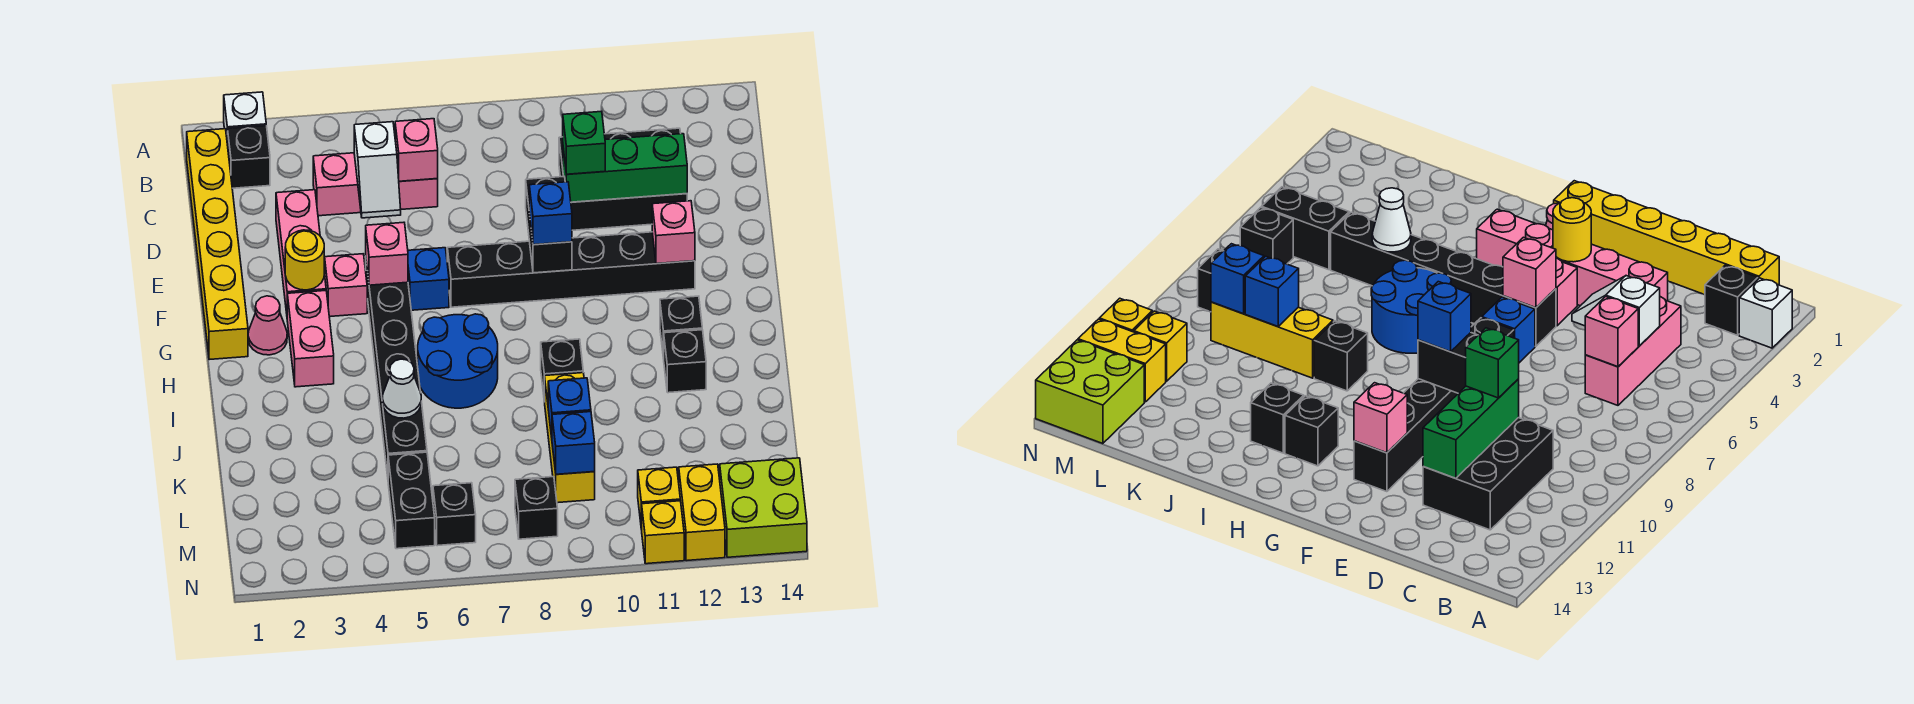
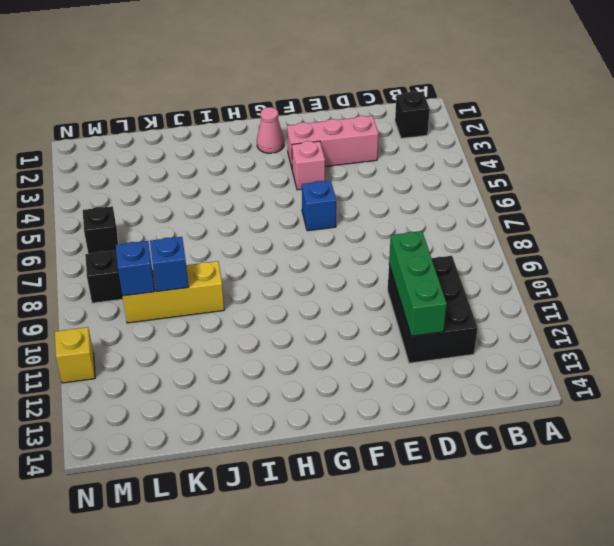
none -> white 1x1 brick [224,92,266,145]
none -> yellow 1x6 brick [187,129,248,360]
none -> pink 1x3 brick [313,153,438,216]
none -> black 1x6 brick [366,262,427,476]

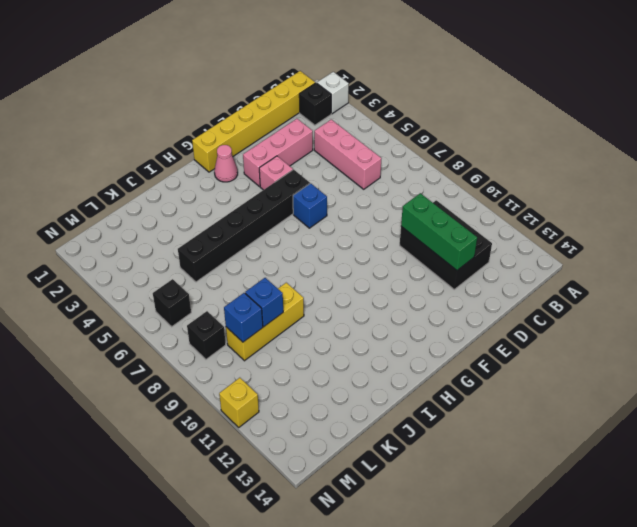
none -> black 1x6 brick [447,232,695,307]
none -> pink 1x2 brick [287,291,334,387]
none -> blue 2x2 round brick [418,314,498,408]
none -> black 1x1 brick [660,296,702,359]

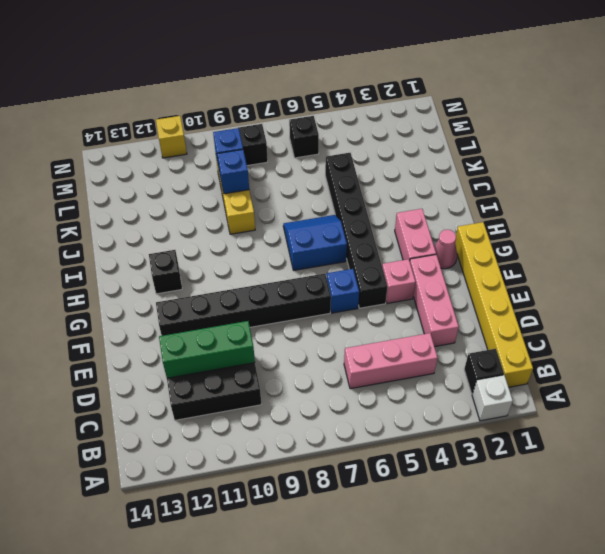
blue 2x2 slope [283,215,347,270] -> blue 2x2 round brick [418,314,498,408]
none -> black 1x1 brick [541,339,583,402]
none -> black 1x1 brick [664,330,706,393]
none -> black 1x2 brick [388,452,435,549]
none -> yellow 1x1 brick [638,467,680,530]

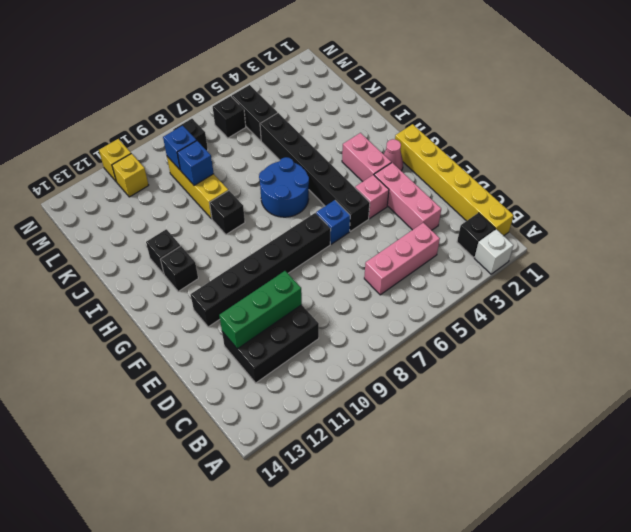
none -> yellow 1x2 brick [679,464,725,561]
none -> lime 2x2 brick [720,458,807,557]
none -> white 1x2 slope [354,122,401,218]
none -> pink 1x1 brick [395,119,438,181]

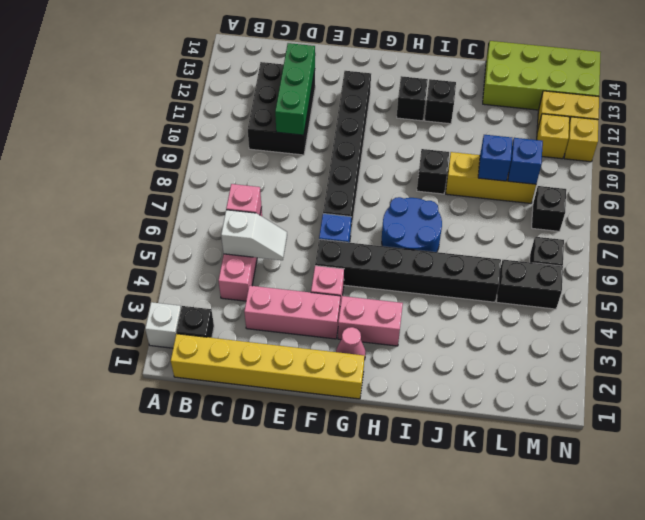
lime 2x4 brick [483,41,601,110] -> lime 2x2 brick [720,458,807,557]
none -> black 1x2 brick [526,176,572,273]
none -> yellow 1x1 round brick [285,230,324,290]
none -> pink 1x1 brick [366,222,408,285]
none -> pink 1x1 brick [652,201,695,264]

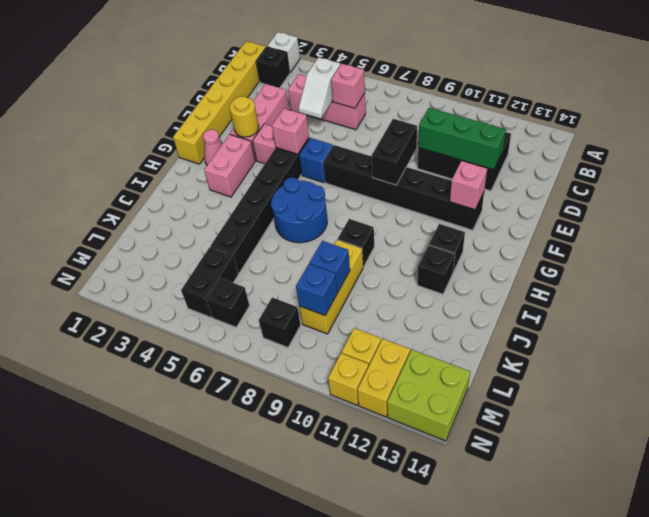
none -> white 1x1 cone [382,359,421,418]
none -> green 1x1 brick [563,111,605,174]
none -> blue 1x1 brick [529,182,572,245]

